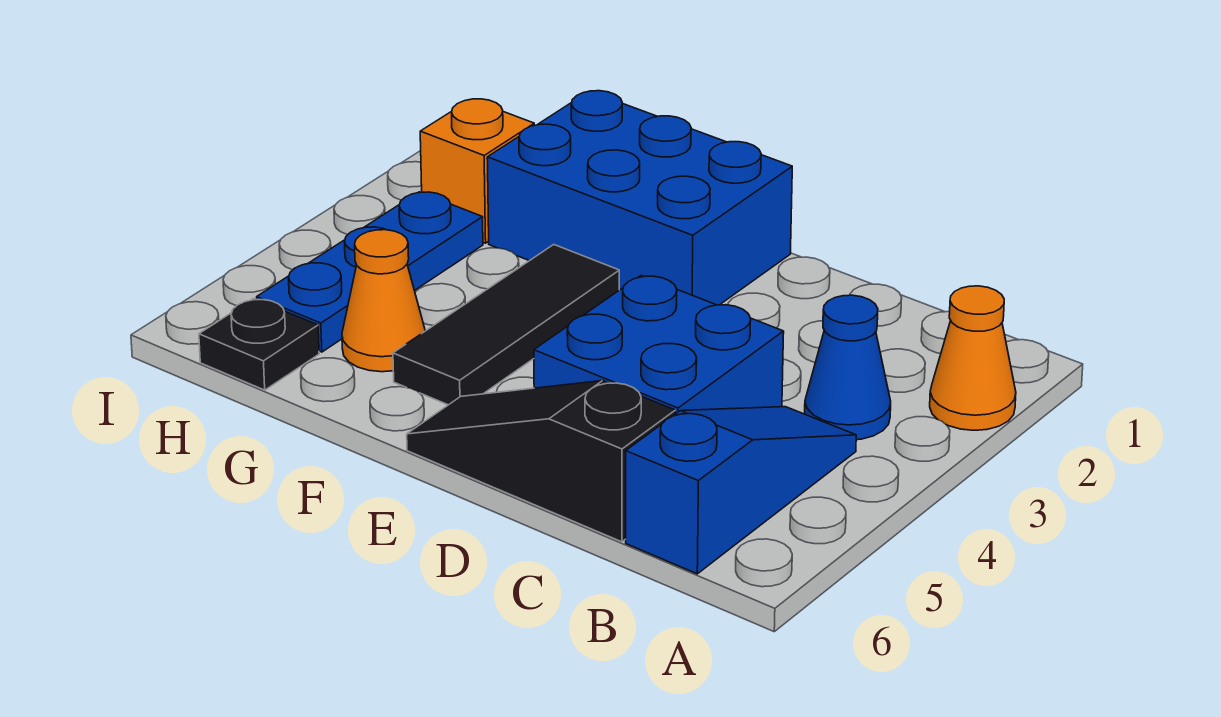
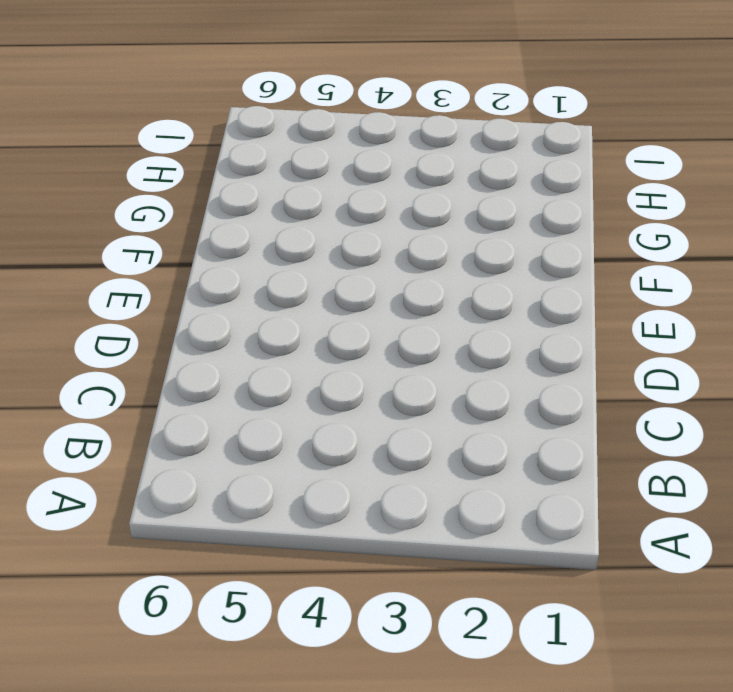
none -> orange 1x1 cone [930,286,1016,430]
none -> blue 1x1 cone [805,295,891,440]

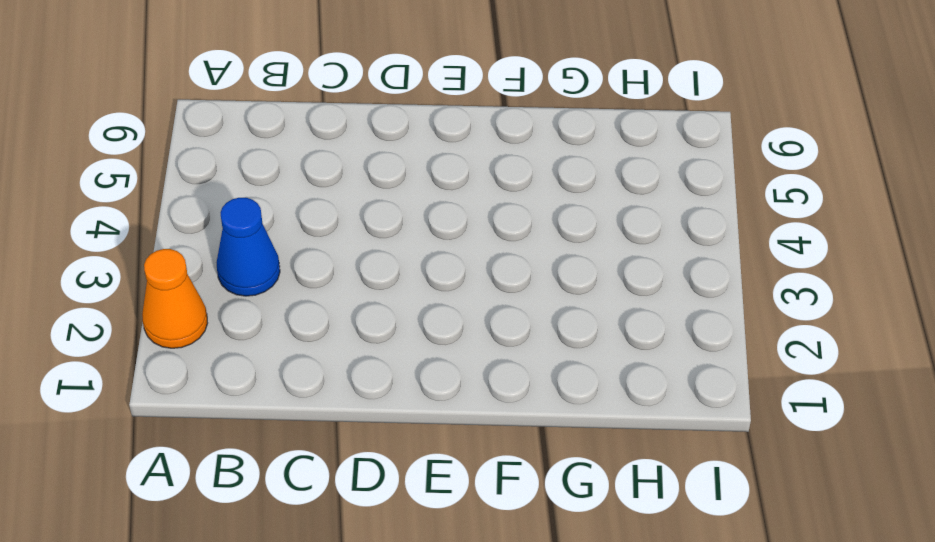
none -> blue 1x3 slope [626,407,856,574]
none -> blue 2x2 brick [534,276,784,414]

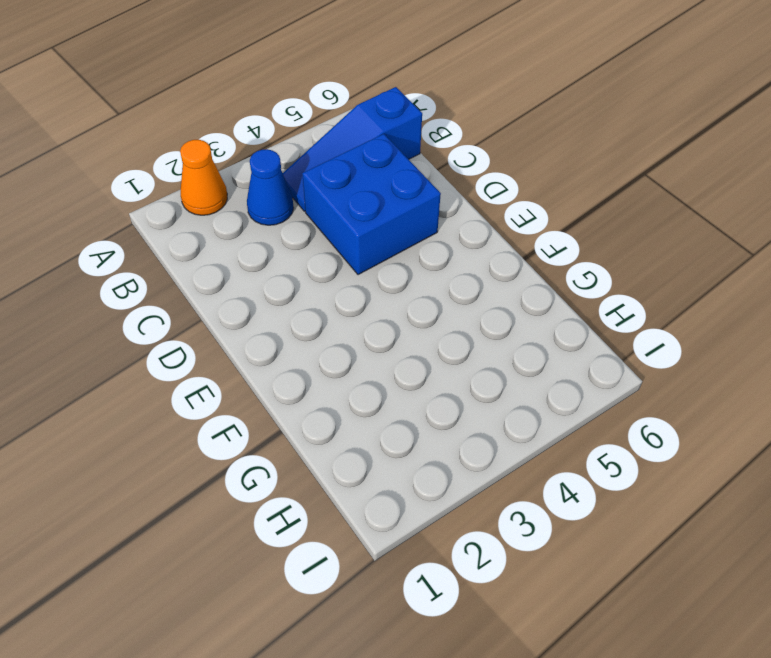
none -> black 1x3 slope [407,381,675,542]
none -> blue 2x3 brick [487,91,792,305]

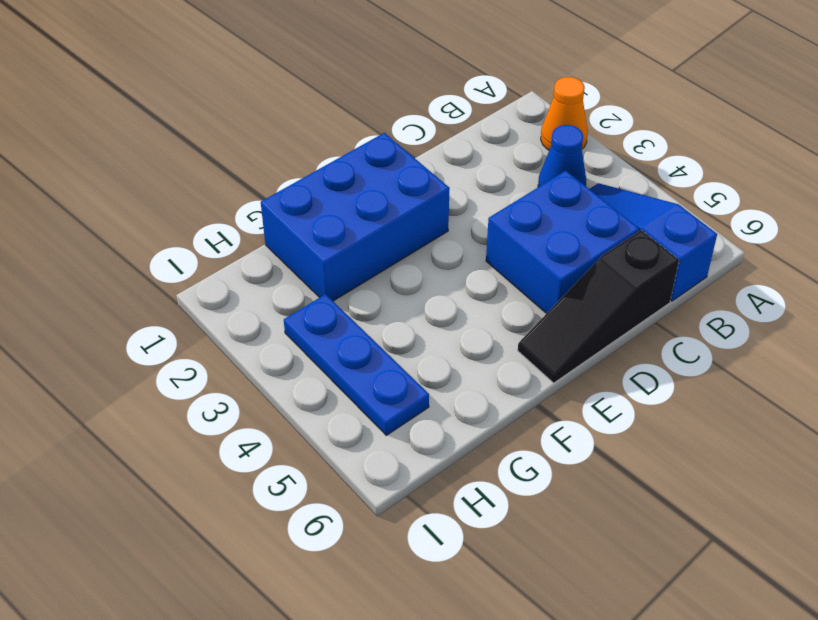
none -> black 1x3 tile [393,245,619,405]
none -> orange 1x1 cone [342,230,425,372]

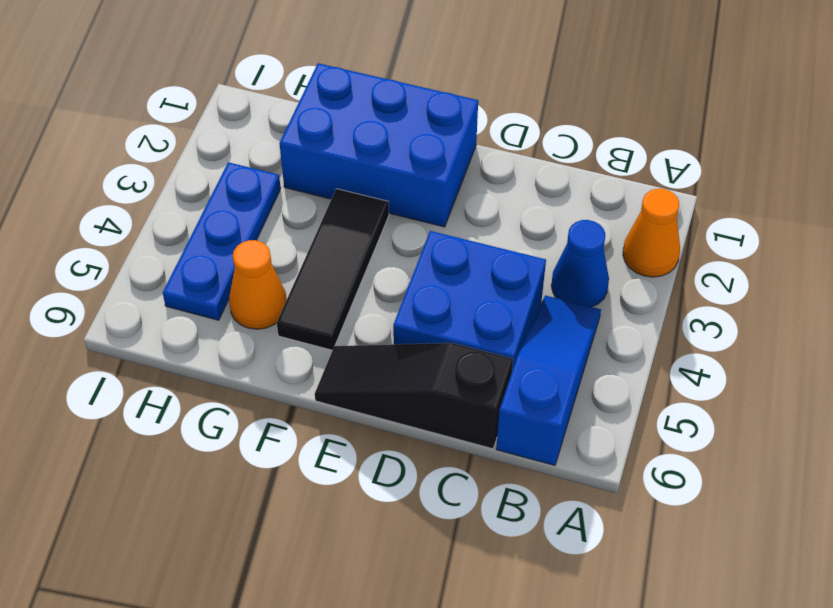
none -> orange 1x1 brick [420,99,534,243]
none -> black 1x1 plate [199,299,319,390]

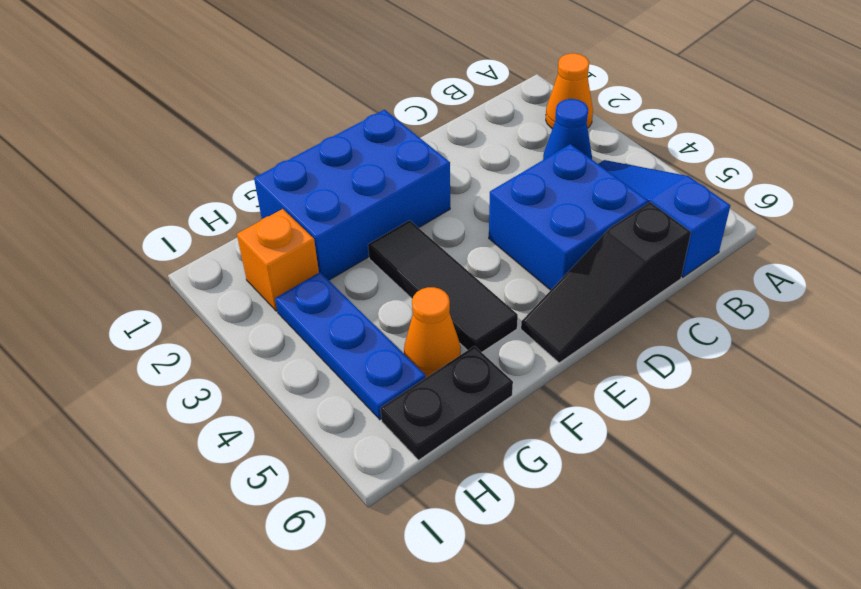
black 1x2 plate [380,346,513,460] -> black 1x1 plate [199,299,319,390]

